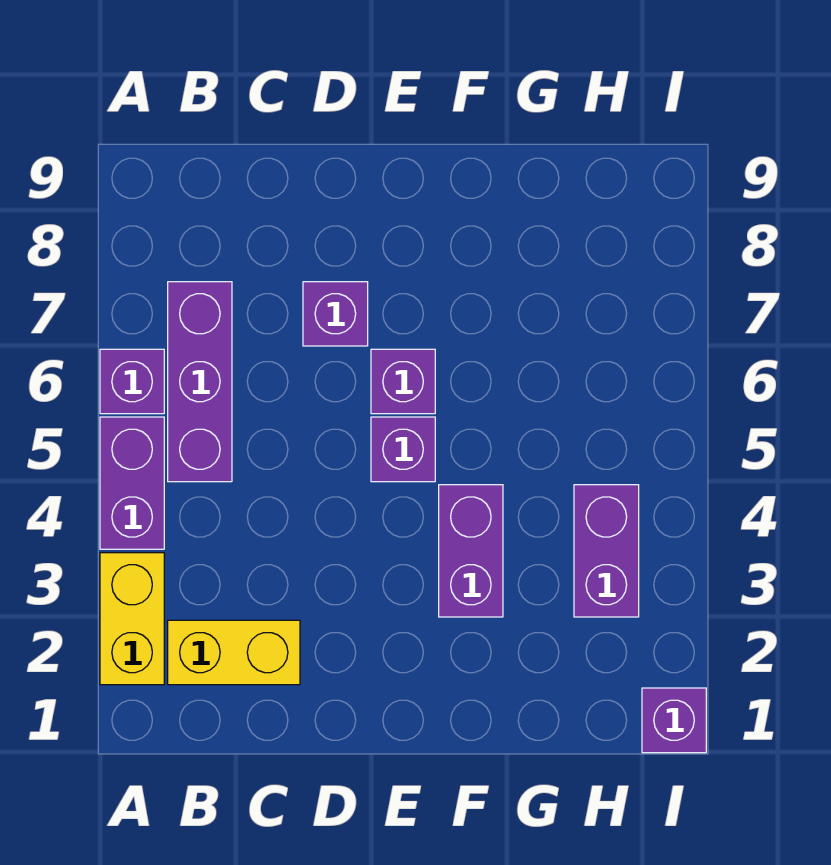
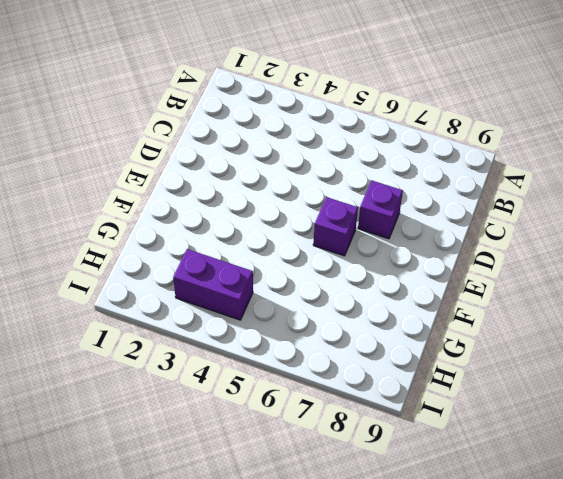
none -> yellow 1x2 brick [100,553,164,685]
none -> purple 1x2 brick [100,417,164,549]

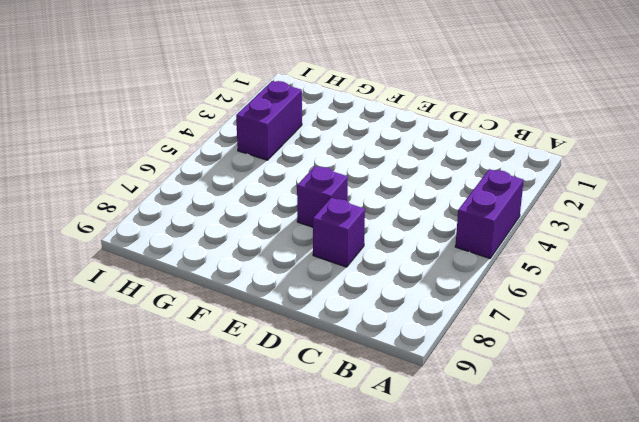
none -> yellow 1x2 brick [100,553,164,685]
none -> purple 1x1 brick [100,349,164,414]

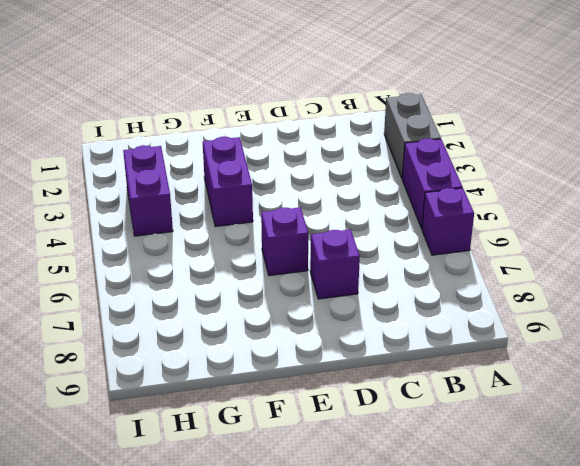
grey 1x2 brick [384,93,441,178] -> yellow 1x2 brick [100,553,164,685]
none -> yellow 1x2 brick [168,620,300,685]
none -> purple 1x3 brick [168,282,232,482]

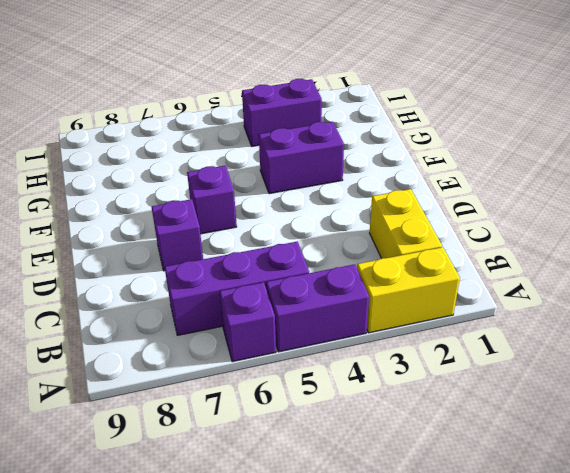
none -> purple 1x1 brick [371,417,435,482]
none -> purple 1x1 brick [642,688,706,753]

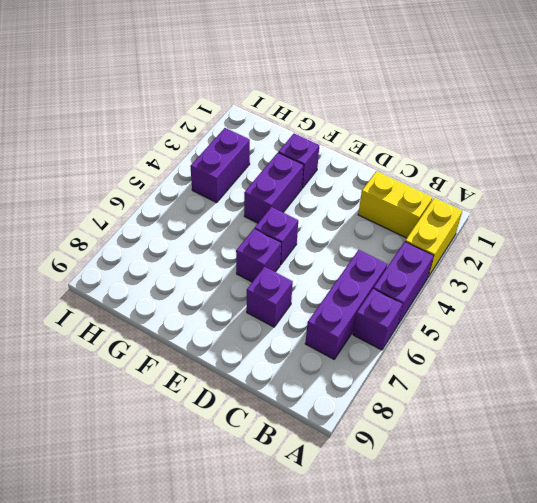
purple 1x1 brick [278,133,319,188] -> purple 1x1 brick moved to [642,688,706,753]

